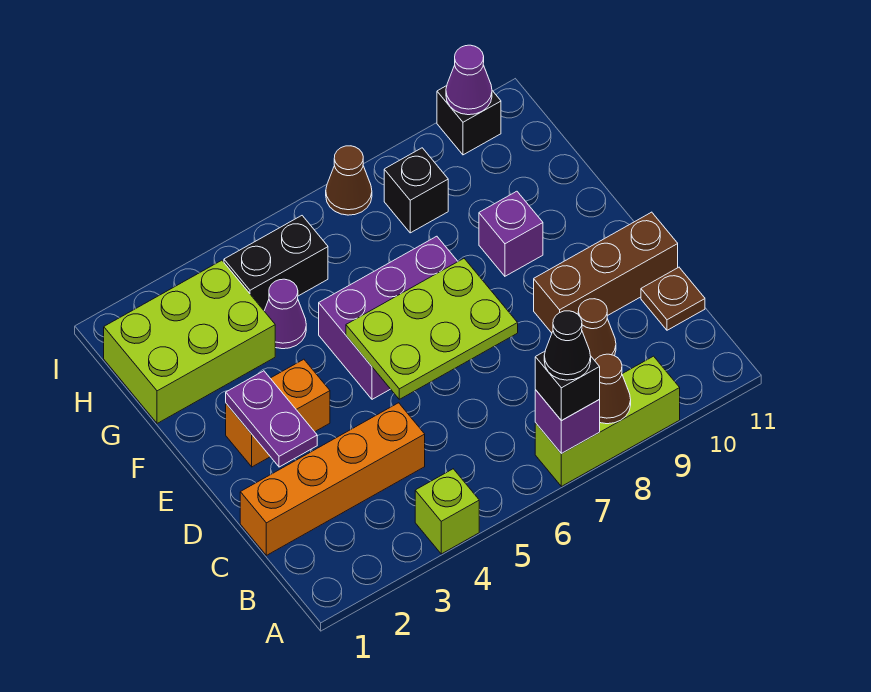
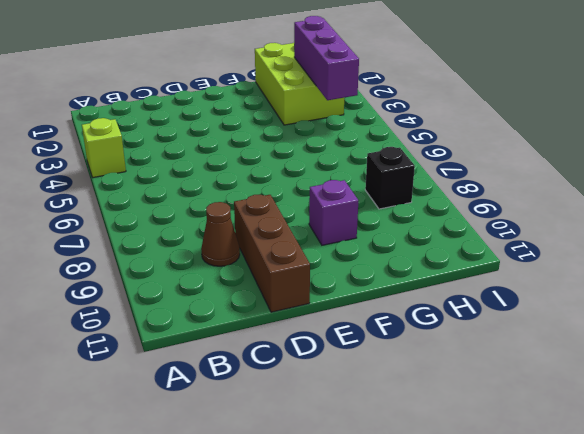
purple 1x3 brick [294,16,359,100] -> none
none -> lime 1x3 brick [535,356,680,486]
none -> orange 1x4 brick [240,403,425,555]
none -> brown 1x1 plate [641,267,705,330]

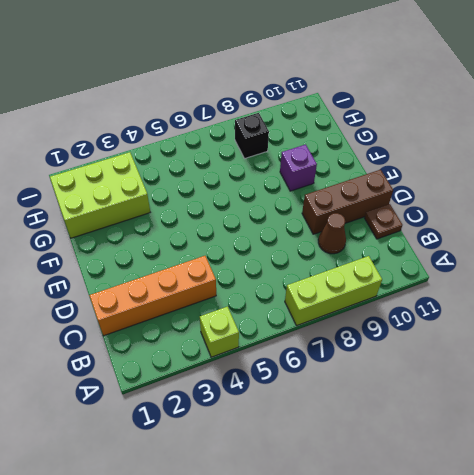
none -> orange 1x2 brick [226,359,330,467]
none -> purple 2x3 brick [319,236,458,399]
none -> purple 1x1 cone [264,279,306,349]

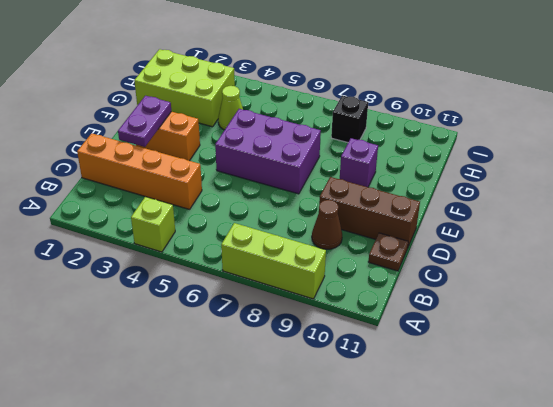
lime 1x1 cone [218,86,243,130] -> purple 1x1 cone [264,279,306,349]
none -> black 1x2 brick [224,216,328,310]
none -> brown 1x1 cone [326,146,372,215]
none -> black 1x1 brick [437,86,501,155]

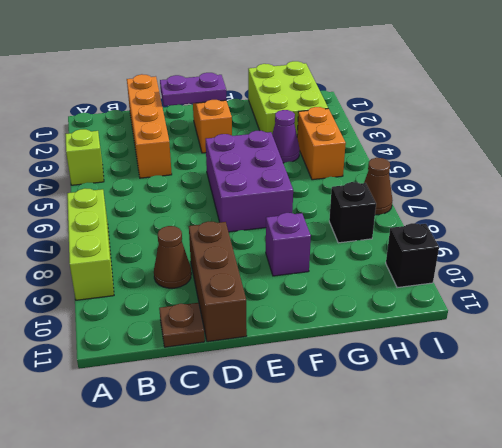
orange 1x2 brick [297,107,346,180] -> black 1x2 brick [224,216,328,310]
none -> purple 1x1 brick [535,390,600,454]
none -> brown 1x1 cone [595,354,631,424]
none -> lime 2x3 plate [346,259,518,399]

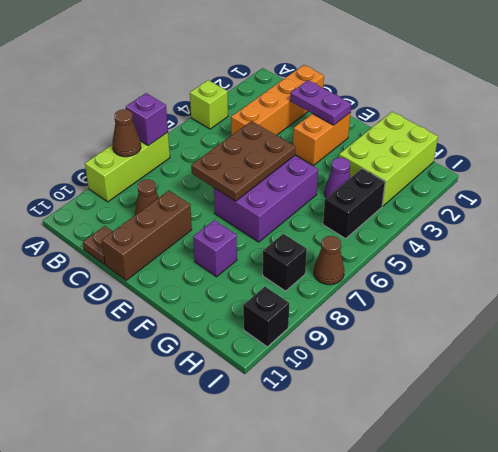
brown 2x3 plate [191,121,295,201] -> lime 2x3 plate [346,259,518,399]
none -> purple 1x1 cone [446,45,492,115]
none -> black 1x1 brick [535,351,600,421]
none -> black 1x1 cone [544,311,591,380]

